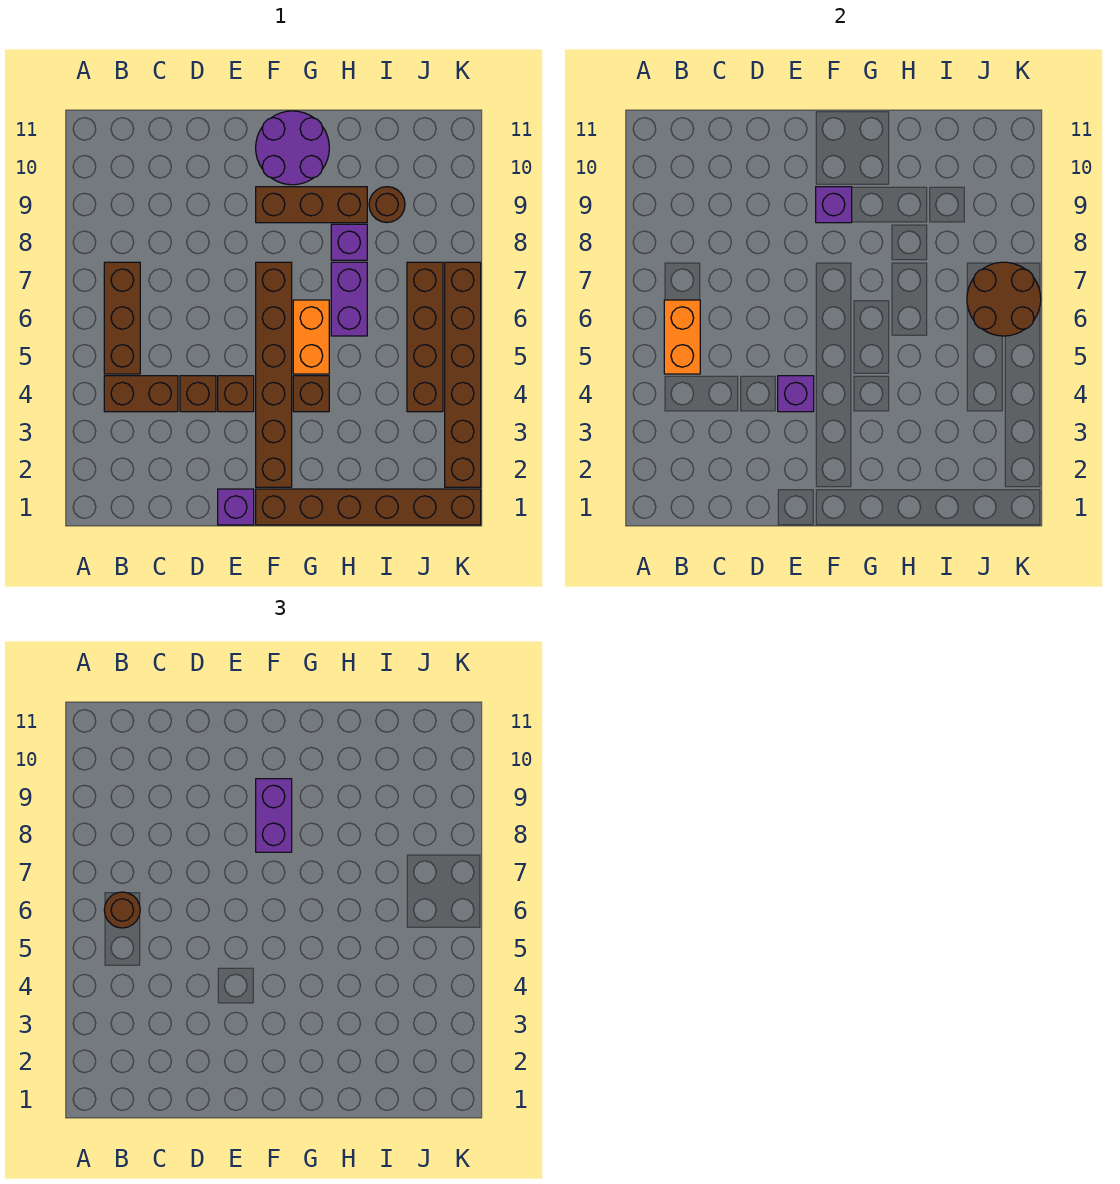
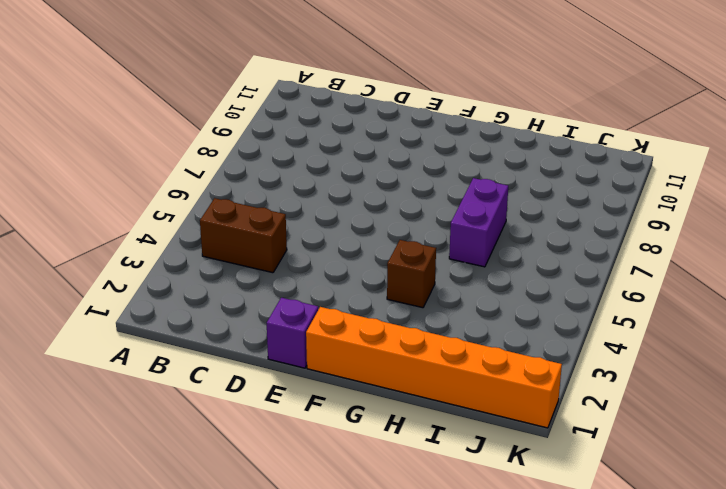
orange 1x6 brick [306,307,562,428] -> brown 1x6 brick [256,489,481,525]
none -> brown 1x3 brick [104,262,140,374]
none -> brown 1x1 brick [180,376,216,412]
none -> brown 1x1 brick [218,376,254,412]

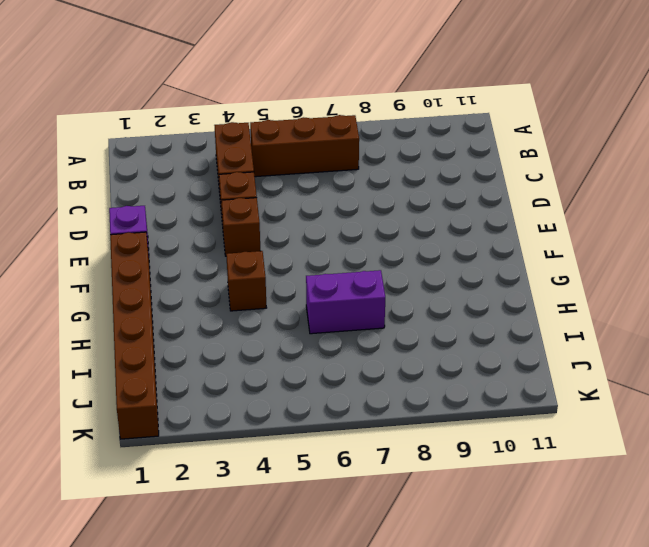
none -> brown 1x6 brick [256,262,292,487]
none -> brown 1x3 brick [256,187,367,223]
none -> purple 2x2 round brick [256,111,329,185]

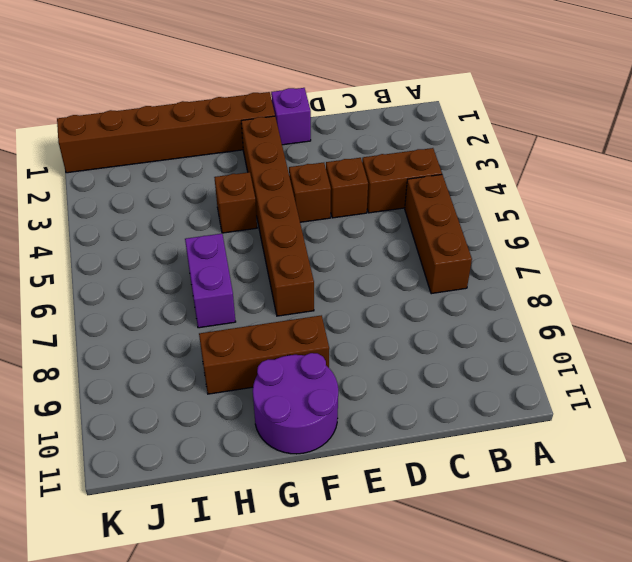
none -> orange 1x2 brick [293,300,329,374]
none -> purple 1x1 brick [331,224,367,260]
none -> brown 1x1 round brick [369,187,405,223]

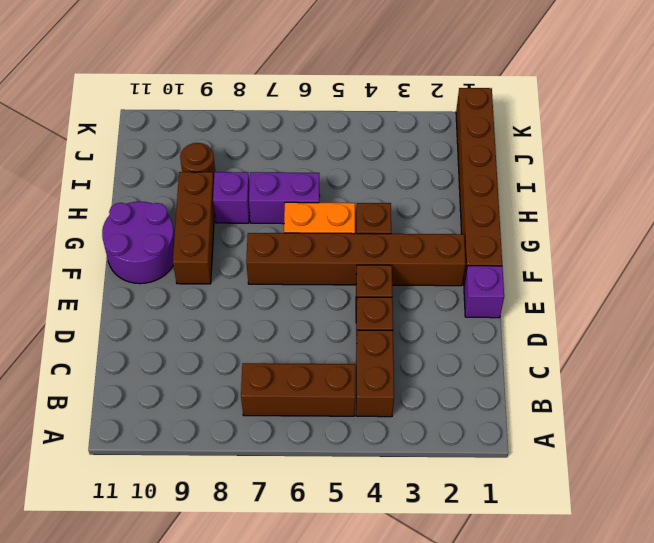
none -> brown 1x4 brick [407,262,443,412]
none -> brown 1x6 brick [445,262,481,487]
none -> orange 1x2 brick [664,300,700,374]

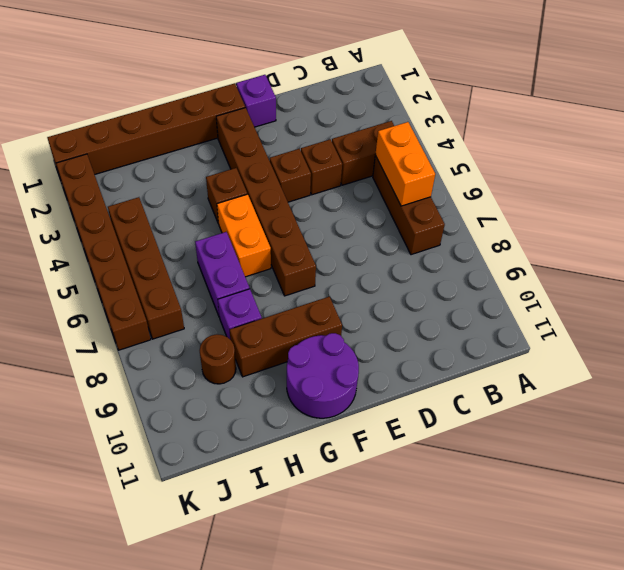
none -> purple 1x1 brick [778,376,814,412]
none -> purple 1x1 brick [816,187,852,223]
none -> brown 2x2 round brick [967,262,1041,336]

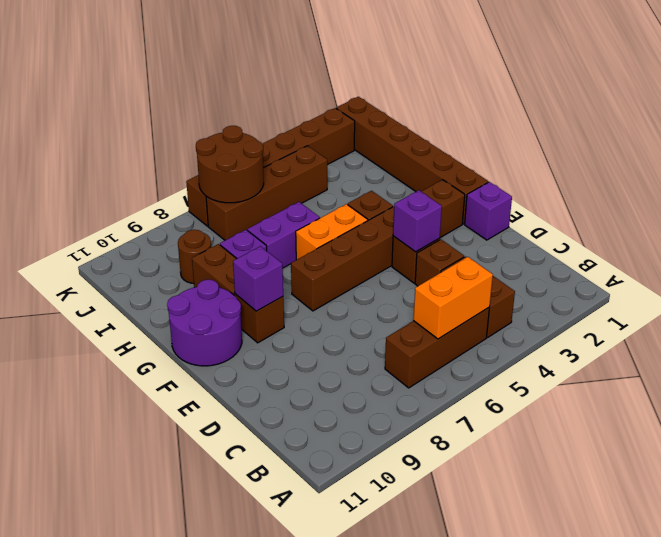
none -> brown 1x1 round brick [104,892,140,928]
none -> purple 1x2 brick [256,779,292,852]

